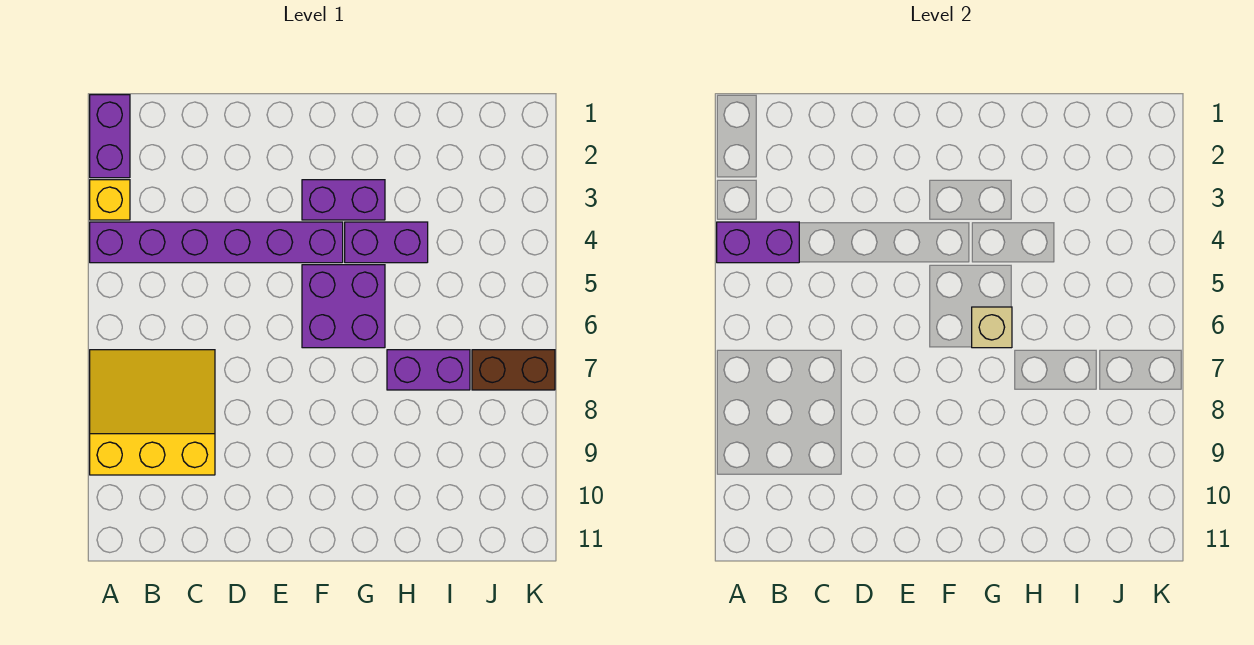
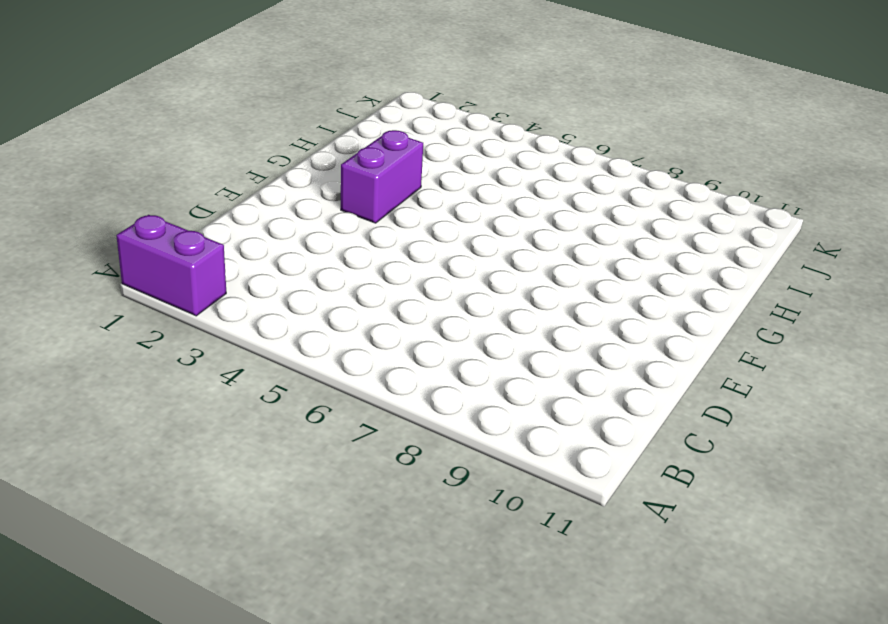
none -> yellow 1x1 brick [90,180,130,220]
none -> purple 1x6 brick [90,222,343,263]

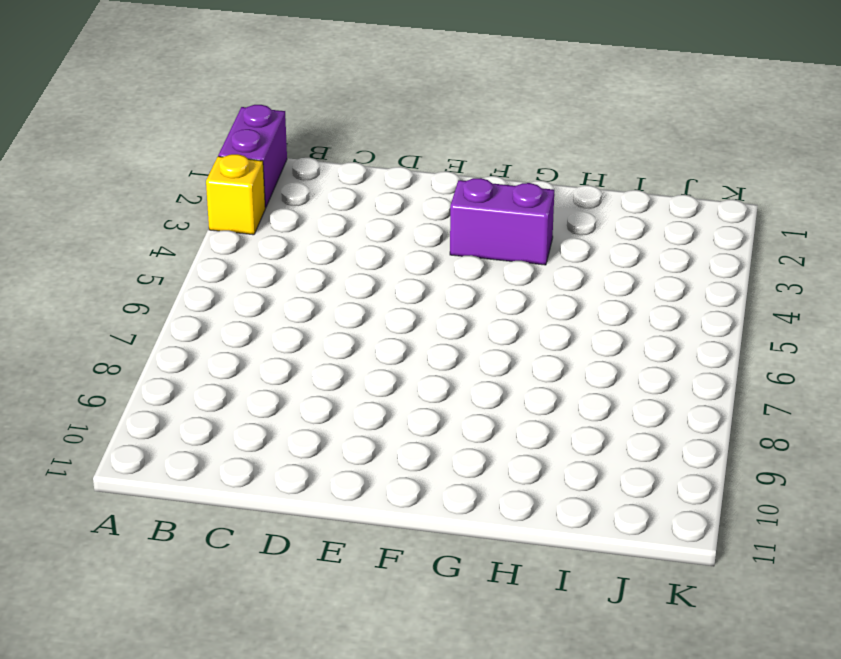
none -> purple 1x6 brick [90,222,343,263]
none -> yellow 3x3 slope [90,350,215,475]

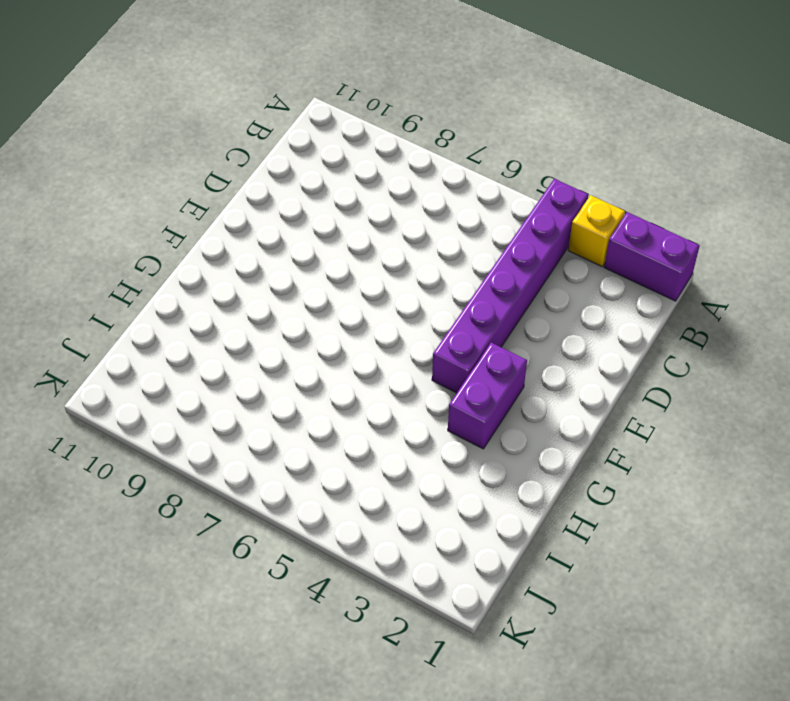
none -> yellow 3x3 slope [90,350,215,475]
none -> purple 2x2 brick [302,265,385,348]

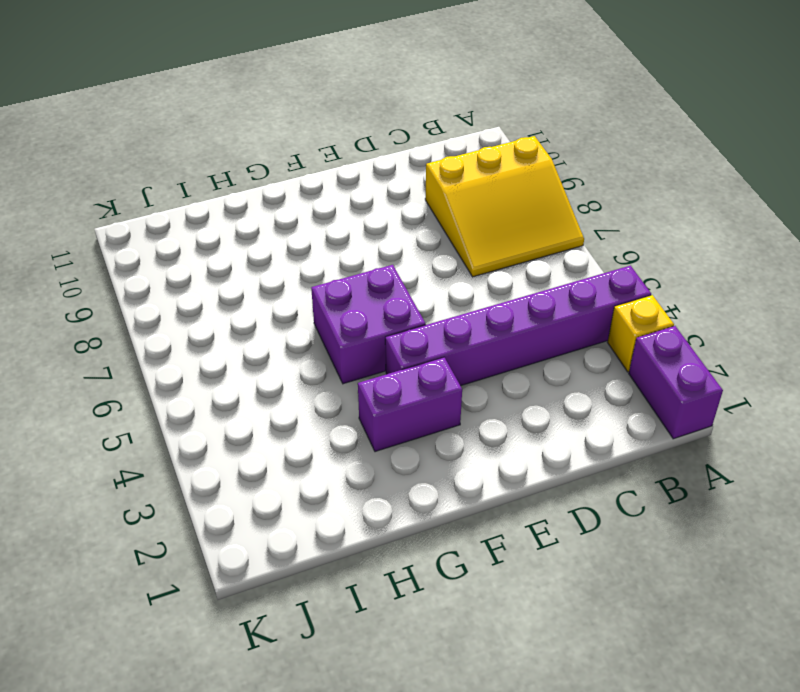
none -> purple 1x2 brick [345,222,428,263]
none -> purple 1x2 brick [387,350,470,390]

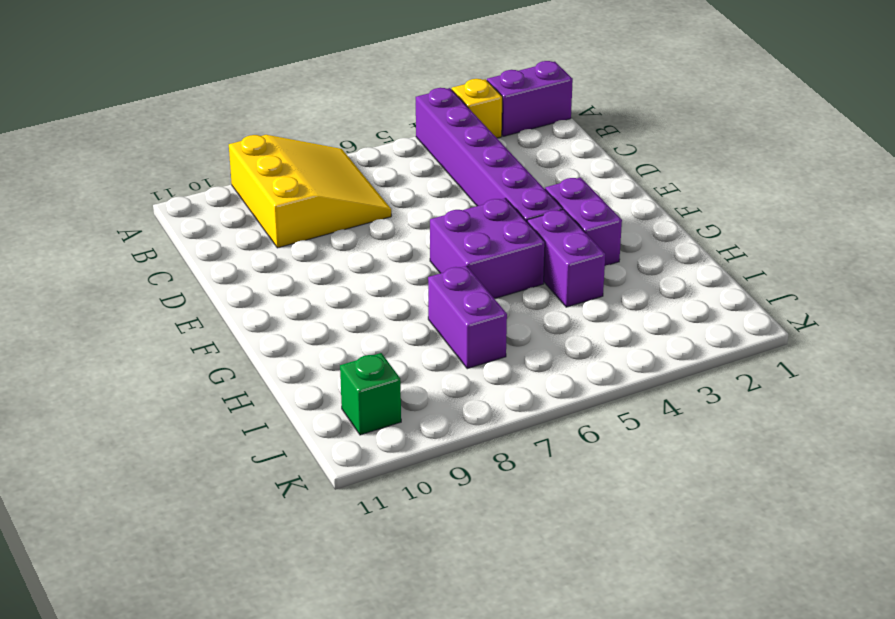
green 1x1 brick [340,353,401,435] -> none
none -> brown 1x2 brick [472,350,555,390]
none -> purple 1x2 brick [717,222,799,263]

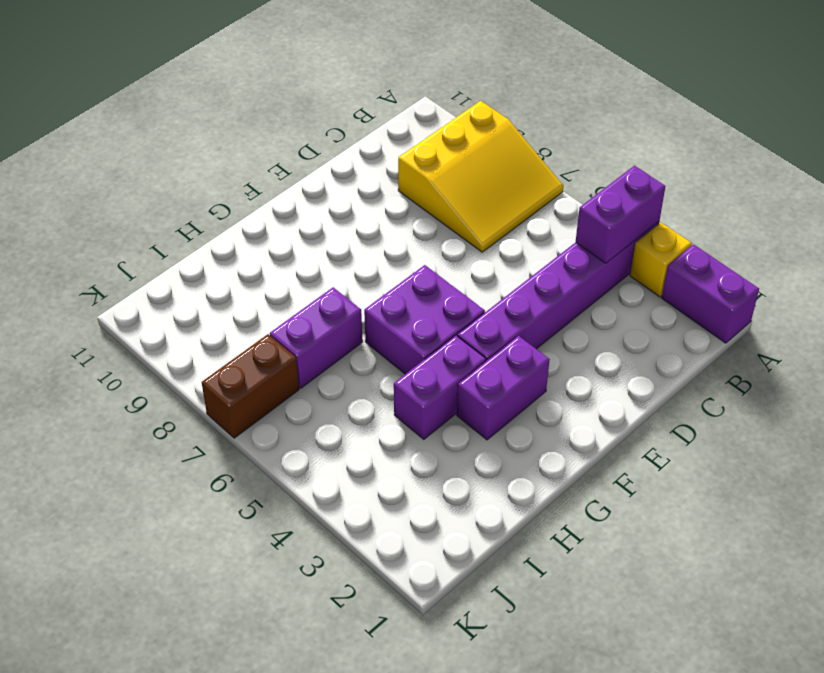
none -> tan 1x1 brick [972,307,1012,348]

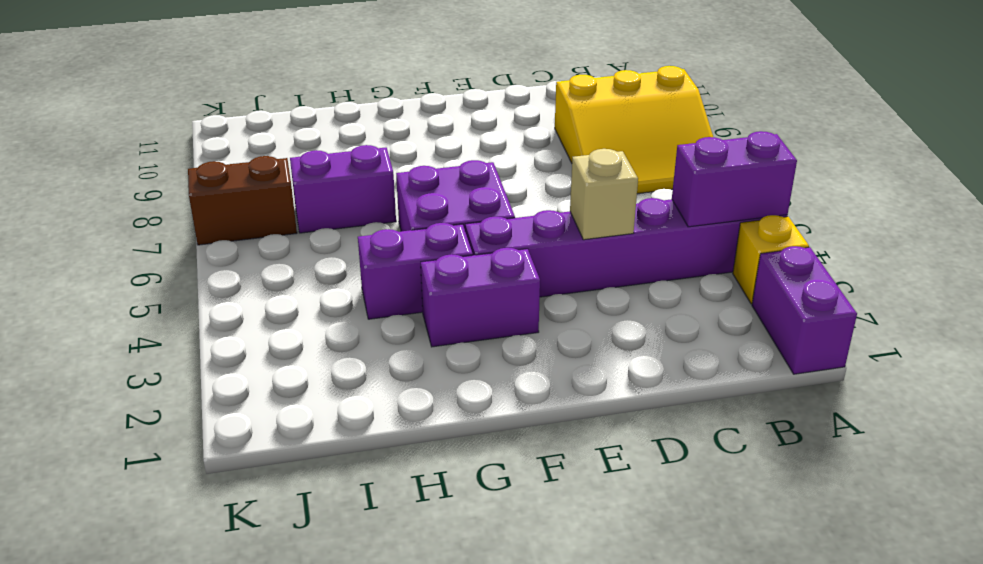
tan 1x1 brick [570,149,638,240] -> tan 1x1 brick moved to [972,307,1012,348]

